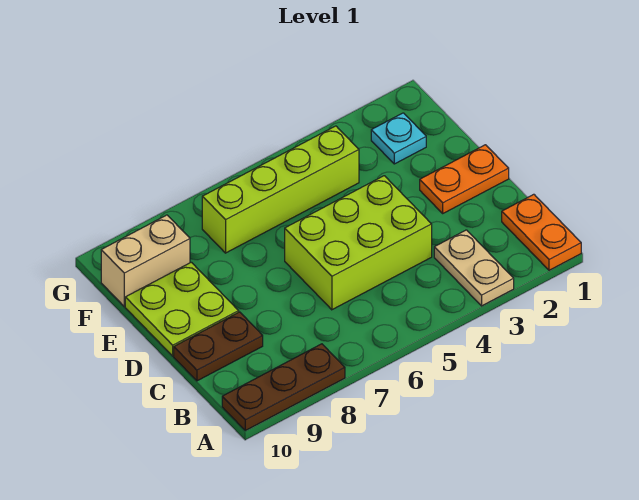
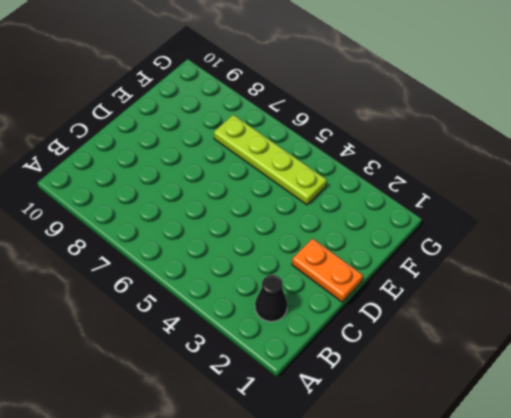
black 1x1 cone [255,275,287,322] -> none
lime 1x4 plate [214,115,327,205] -> lime 1x4 brick [202,126,359,253]
none -> orange 1x2 plate [502,194,581,270]
none -> tan 1x2 plate [434,230,514,306]

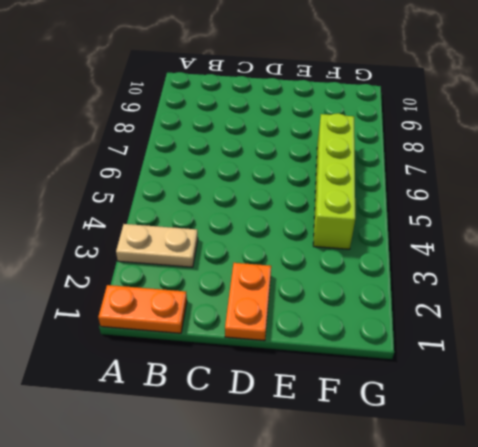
none -> brown 1x3 plate [222,344,345,430]
none -> lime 2x3 brick [285,176,432,310]

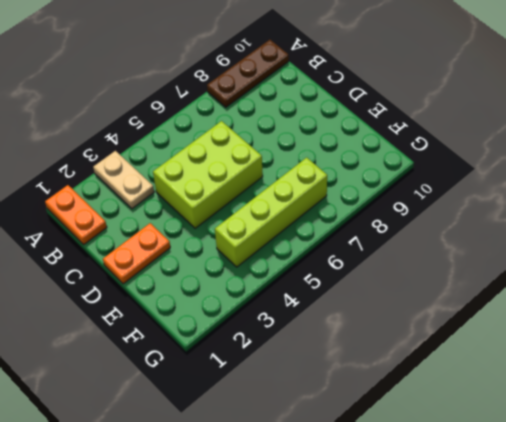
none -> brown 1x2 plate [174,312,263,381]
none -> lime 2x2 plate [125,262,239,356]

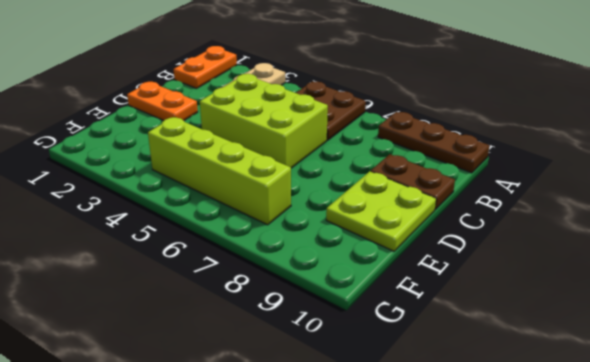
brown 2x2 plate [296,81,366,140] -> none
none -> cyan 1x1 plate [371,113,426,164]
none -> tan 1x2 brick [101,215,190,306]

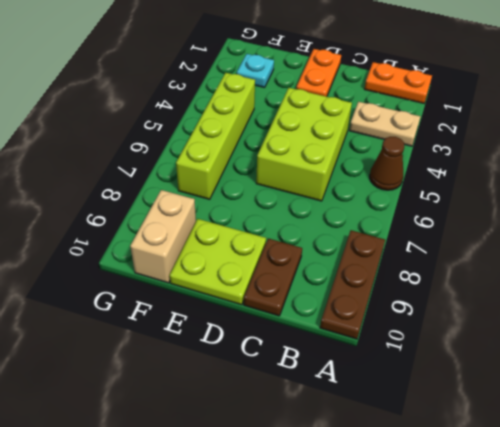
brown 1x1 cone [370,137,404,190] -> none

